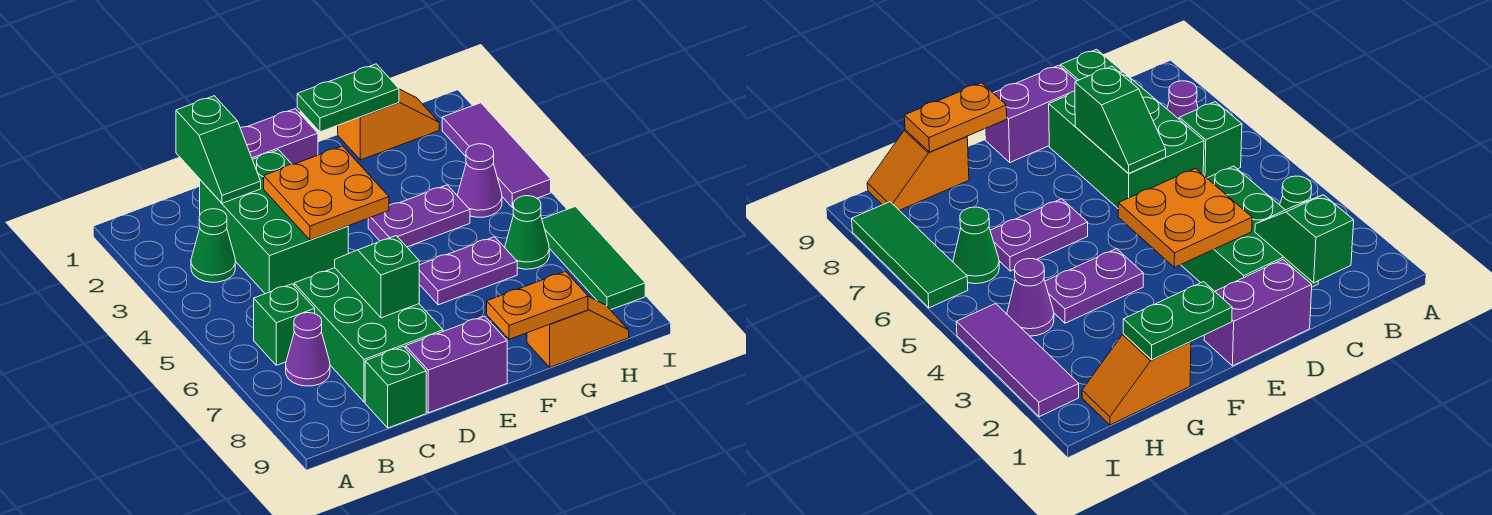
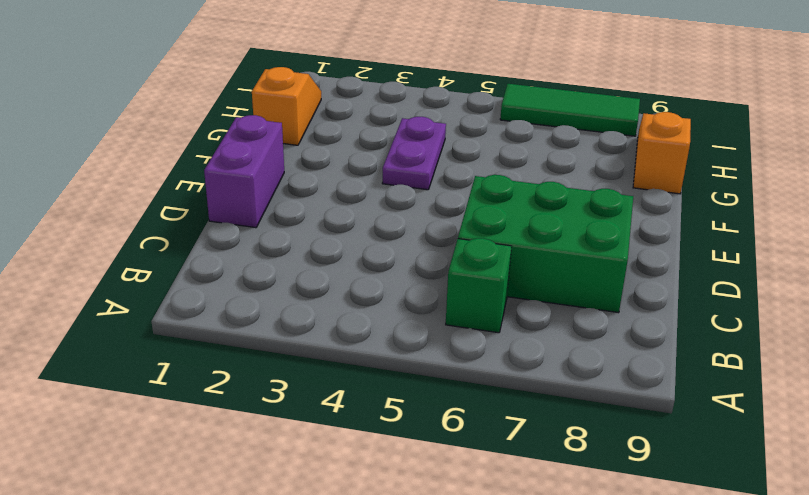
none -> green 1x1 cone [191,209,235,282]
none -> purple 1x1 cone [286,313,330,386]
none -> green 2x3 brick [200,150,348,294]

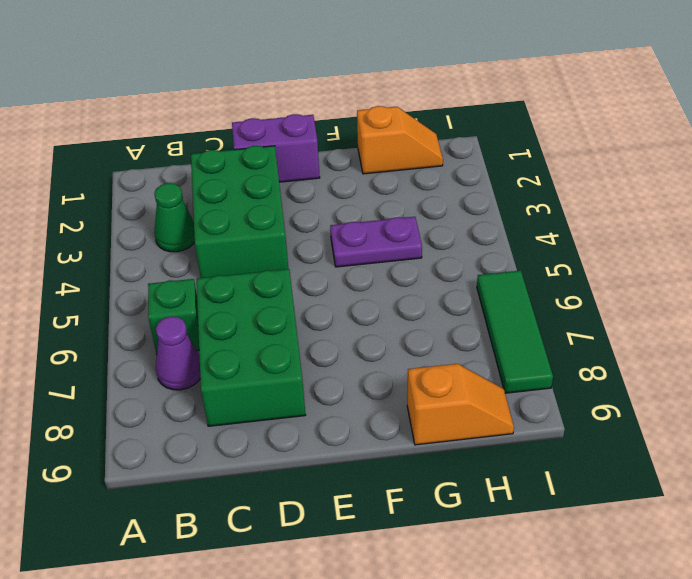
none -> green 1x1 brick [365,346,426,428]
none -> purple 1x2 brick [406,316,507,413]
none -> purple 1x2 plate [419,237,517,305]

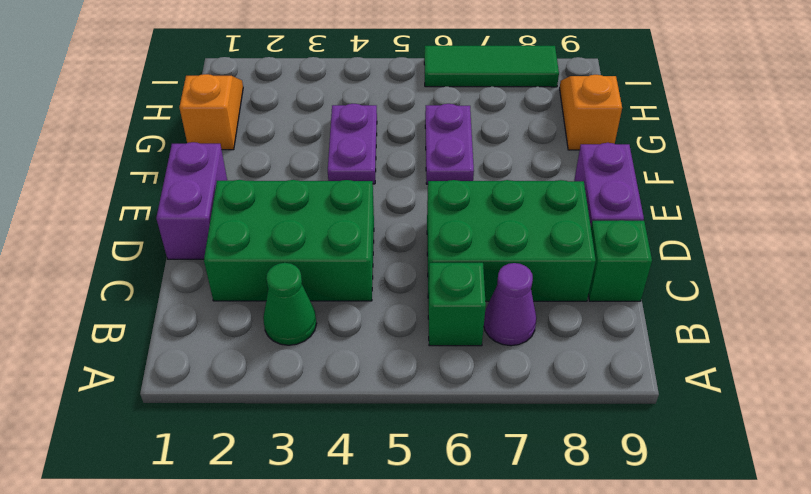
none -> purple 1x1 cone [458,144,502,217]
none -> green 1x1 cone [505,196,549,269]
none -> purple 1x3 tile [442,103,551,207]

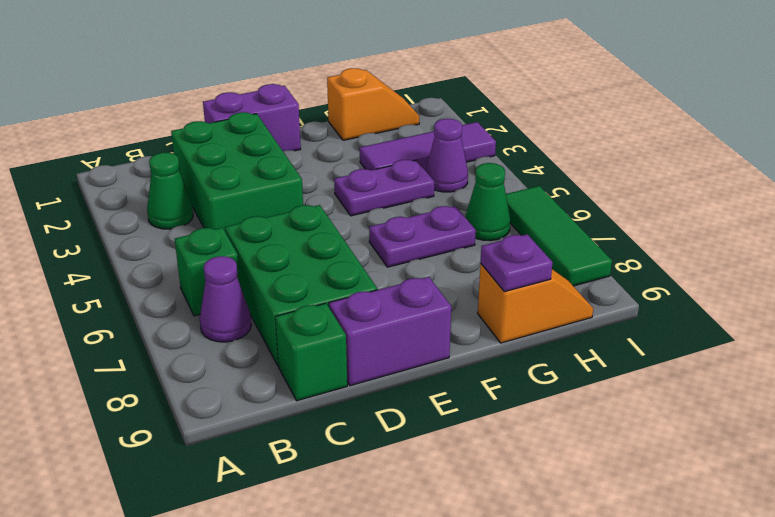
purple 1x3 tile [360,122,496,171] -> purple 1x3 tile turned to [442,103,551,207]
purple 1x1 plate [481,234,553,292] -> orange 1x2 plate [487,271,588,339]
none -> green 1x2 slope [176,96,261,203]
none -> orange 2x2 plate [264,146,389,240]
none -> green 1x2 slope [335,236,419,318]

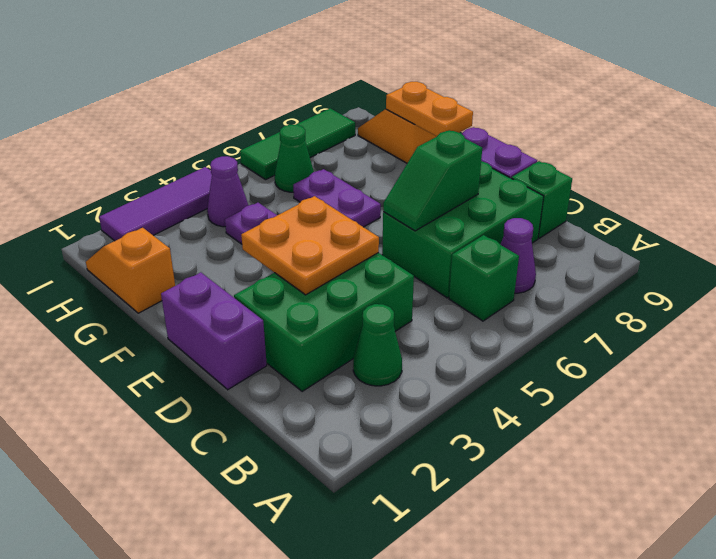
none -> green 1x2 slope [176,96,261,203]
none -> green 1x2 plate [297,64,399,132]

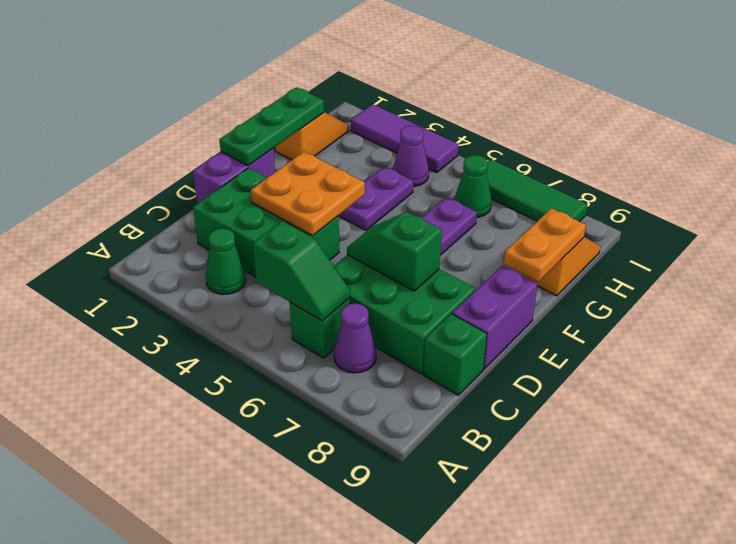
green 1x2 slope [253,221,350,321] -> green 1x2 slope moved to [176,96,261,203]
green 1x3 plate [219,87,324,166] -> green 1x2 plate [297,64,399,132]

